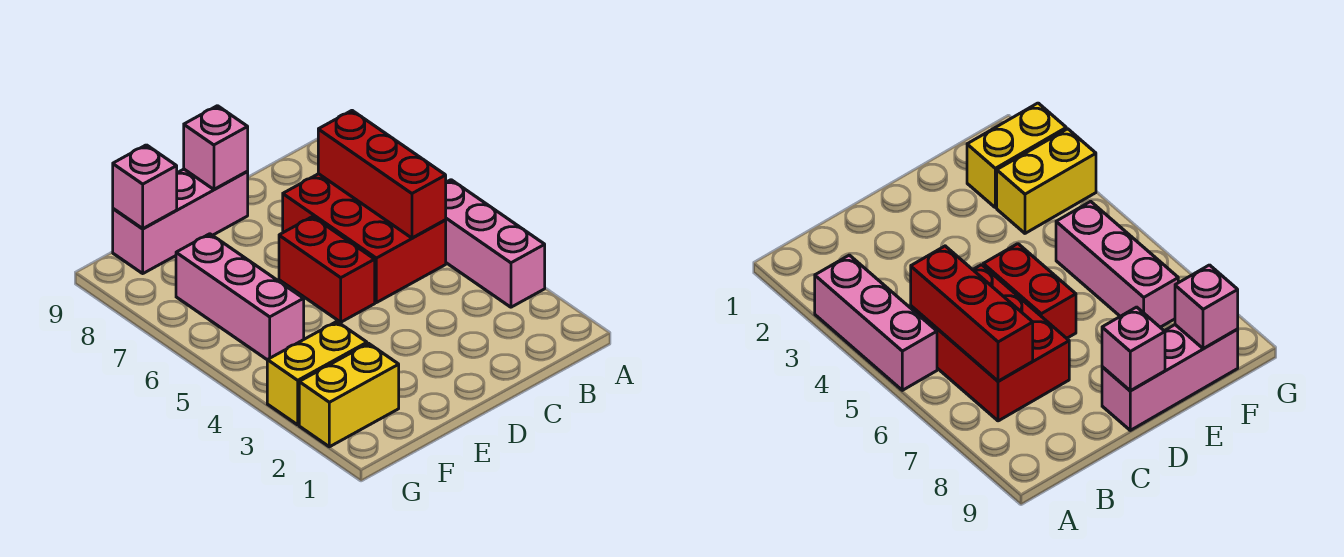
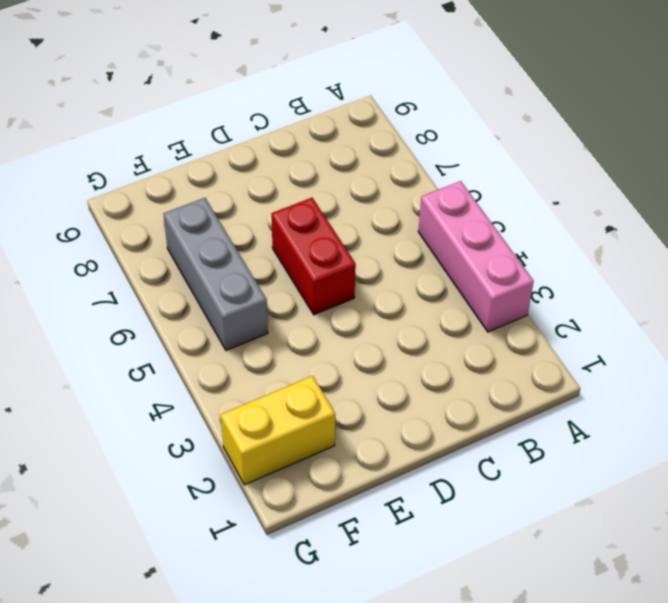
grey 1x3 brick [163,198,268,350] -> pink 1x3 brick [176,234,304,360]
none -> red 2x3 brick [283,174,446,303]
none -> pink 1x3 brick [113,169,248,273]

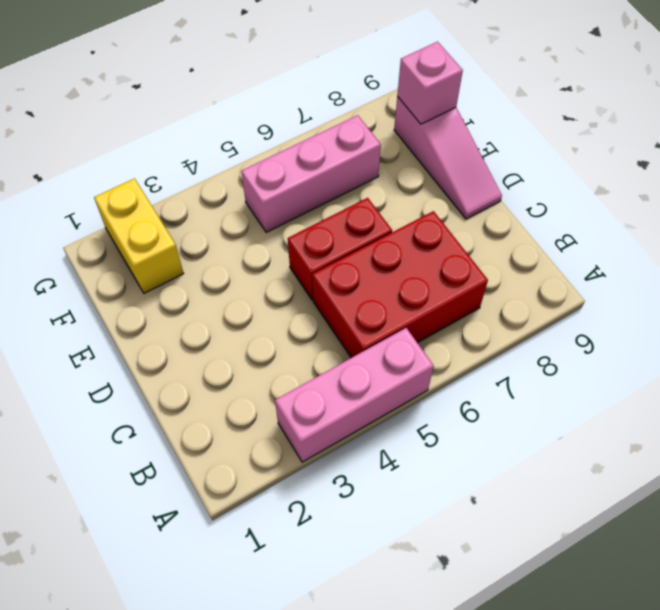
pink 1x3 slope [394,97,502,219] -> pink 1x3 brick [113,169,248,273]
none -> yellow 1x2 brick [267,322,367,425]
none -> red 1x3 brick [318,111,446,238]

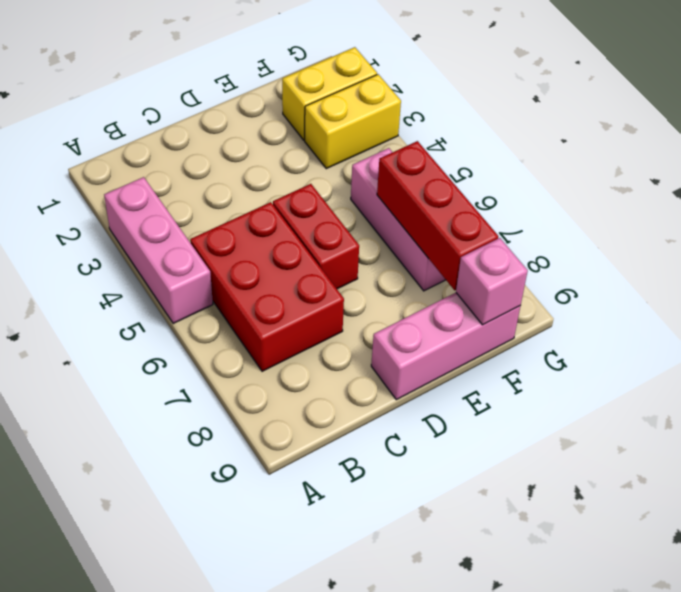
red 1x3 brick [377,141,498,290] -> red 1x3 brick moved to [318,111,446,238]
none -> pink 1x1 brick [184,106,248,189]

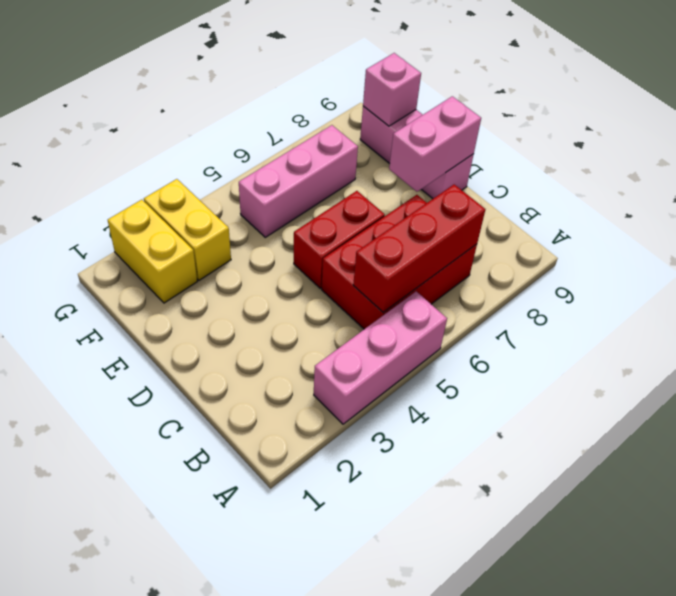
pink 1x2 brick [389,96,481,192] -> pink 1x1 brick [184,106,248,189]

